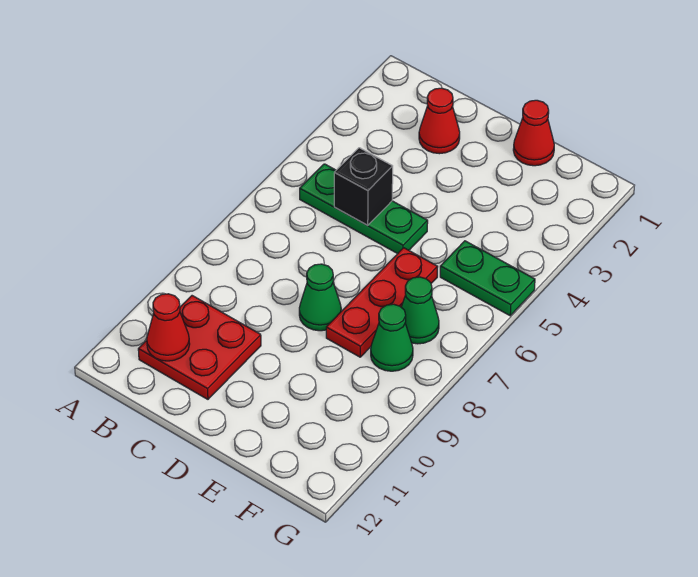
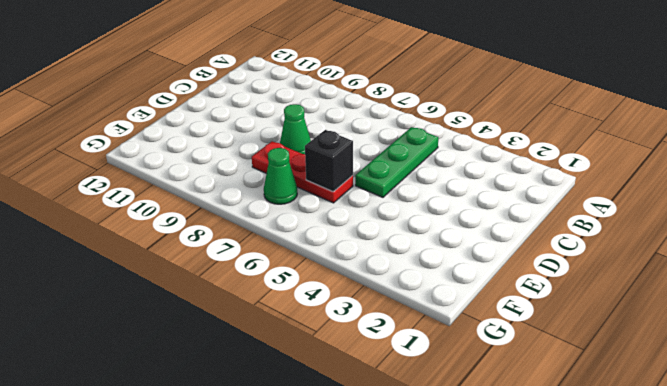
black 1x1 brick [305,130,353,192] -> black 1x1 brick moved to [334,148,393,225]
none -> red 2x2 plate [138,296,261,399]
none -> red 1x1 cone [419,88,460,154]

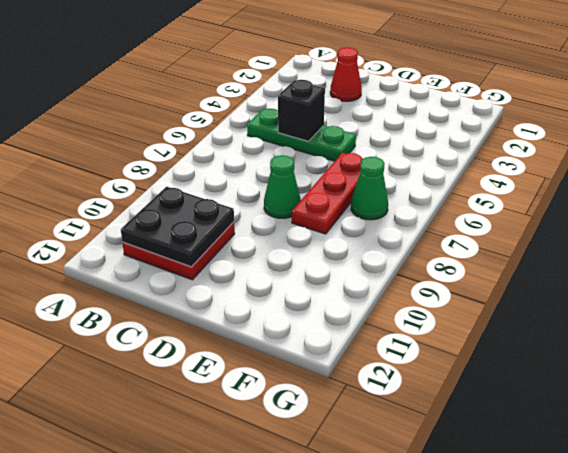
black 2x2 plate [121,187,234,267] -> red 1x1 cone [147,294,190,361]
none -> red 1x1 cone [513,100,554,166]
none -> green 1x2 plate [440,241,535,316]

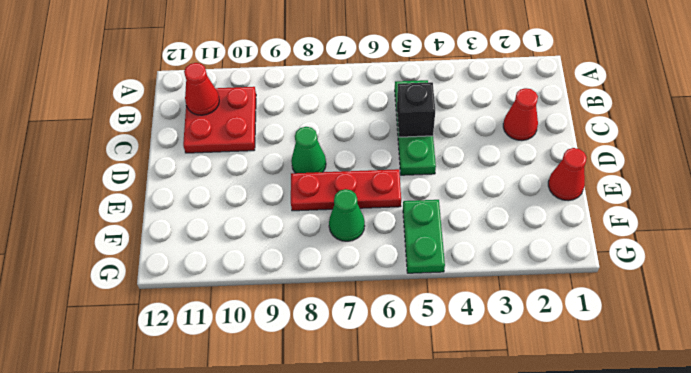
none -> green 1x1 cone [371,304,413,371]

